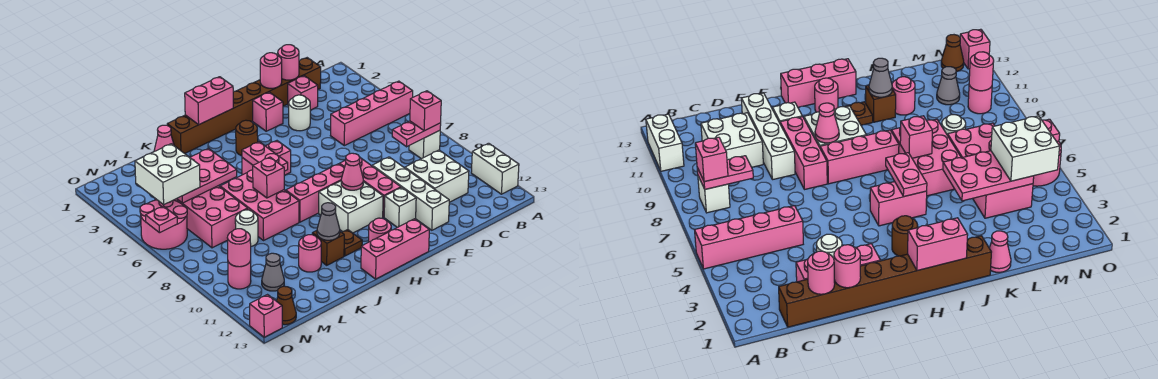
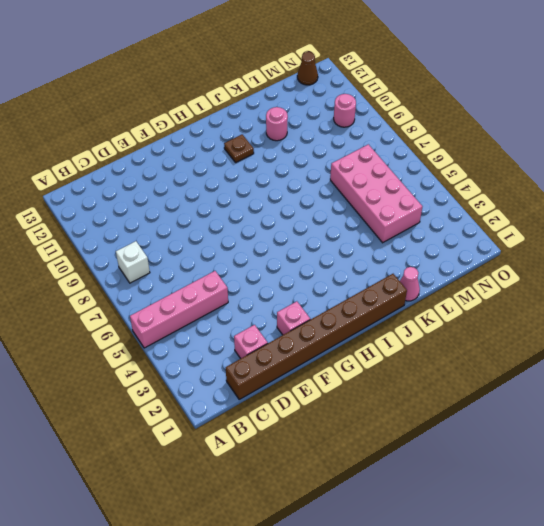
none -> white 1x2 brick [471,143,519,194]
none -> white 2x2 brick [405,150,469,202]
none -> white 1x1 round brick [289,95,310,131]
none -> white 1x4 brick [372,157,449,230]

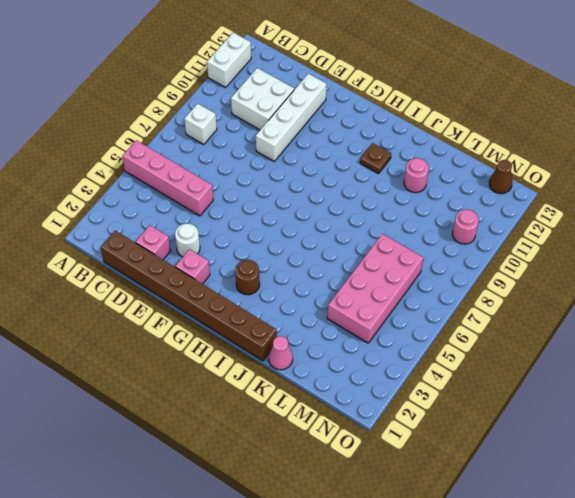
none -> pink 1x3 brick [340,158,401,217]
none -> white 1x1 brick [384,188,416,228]
none -> pink 1x3 brick [286,164,344,222]
none -> white 2x2 brick [319,181,383,233]

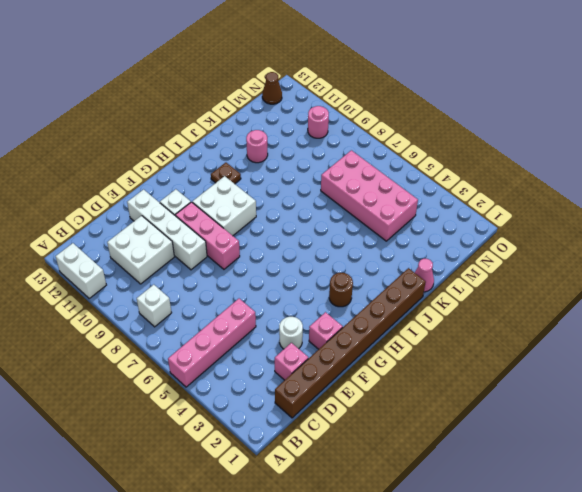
none -> pink 1x3 brick [286,164,344,222]
none -> pink 1x3 brick [361,219,429,279]
none -> pink 1x2 brick [242,141,291,175]
none -> pink 1x1 round brick [369,218,391,242]

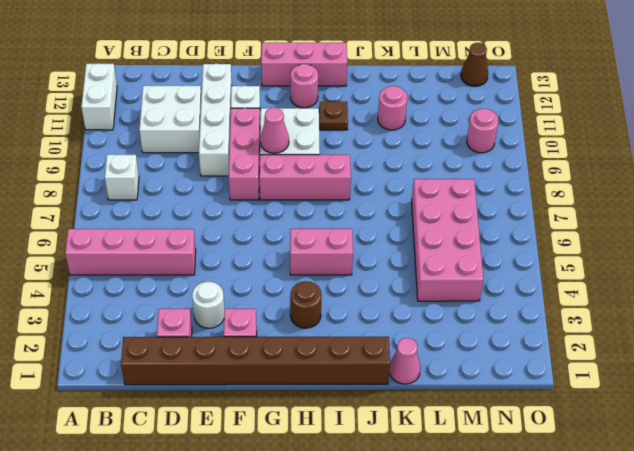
none -> pink 2x3 brick [220,170,299,240]
none -> brown 1x1 brick [312,231,344,265]
none -> white 1x1 round brick [235,210,258,246]
none -> grey 1x1 cone [262,253,284,291]

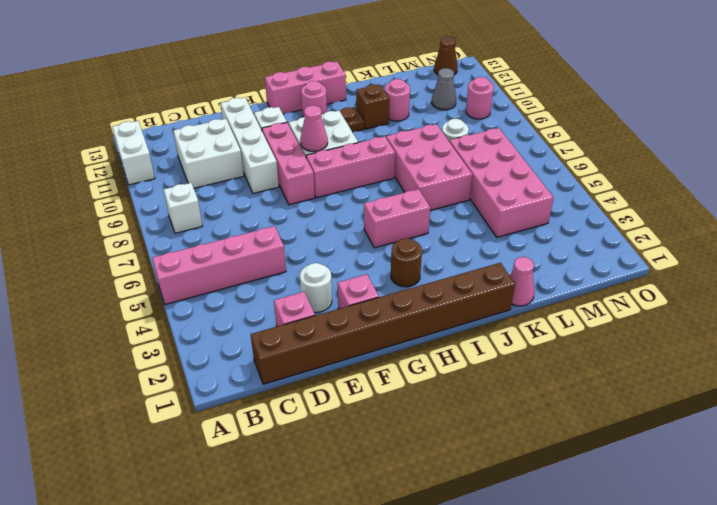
none -> pink 2x2 round brick [140,200,187,249]
none -> pink 1x1 brick [250,295,282,337]
none -> pink 1x2 plate [392,121,441,147]
none -> pink 1x1 round brick [278,45,299,80]

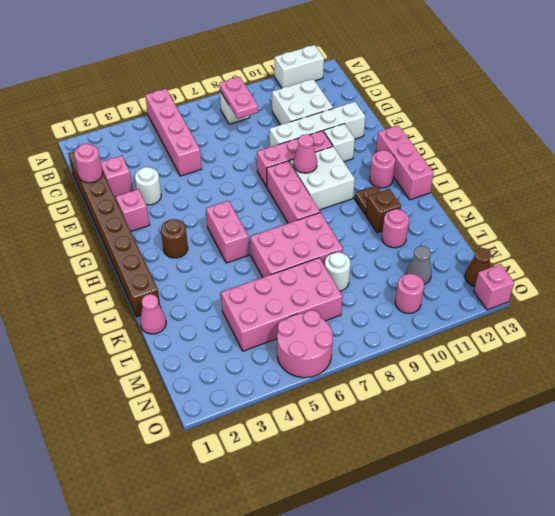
none -> pink 1x1 round brick [260,53,282,88]
none -> pink 1x2 brick [185,77,233,124]
none -> pink 1x2 plate [242,142,288,171]
none -> pink 1x1 brick [253,157,284,198]

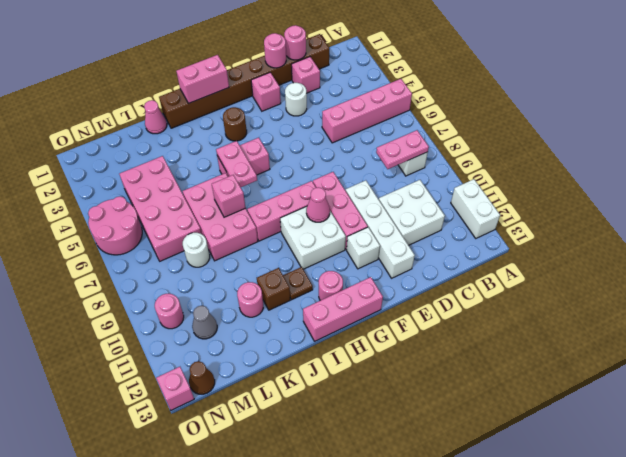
none -> grey 1x1 cone [317,203,340,240]
none -> pink 2x3 plate [177,149,237,203]
none -> pink 1x1 round brick [227,229,251,267]
none -> pink 1x1 plate [146,206,177,233]

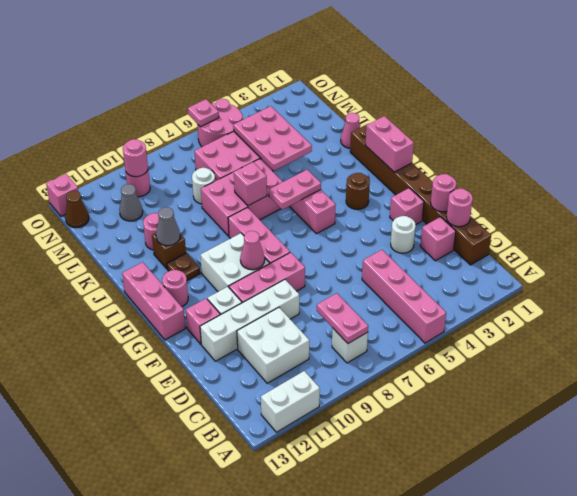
pink 1x1 brick [186,298,220,344] -> pink 1x1 brick moved to [410,91,441,131]
none -> white 2x2 brick [135,144,200,204]

